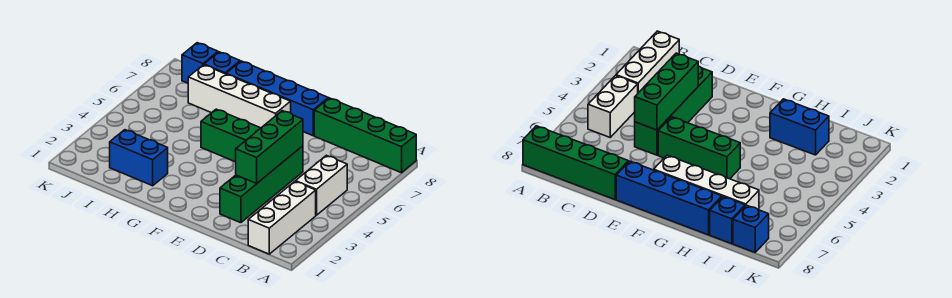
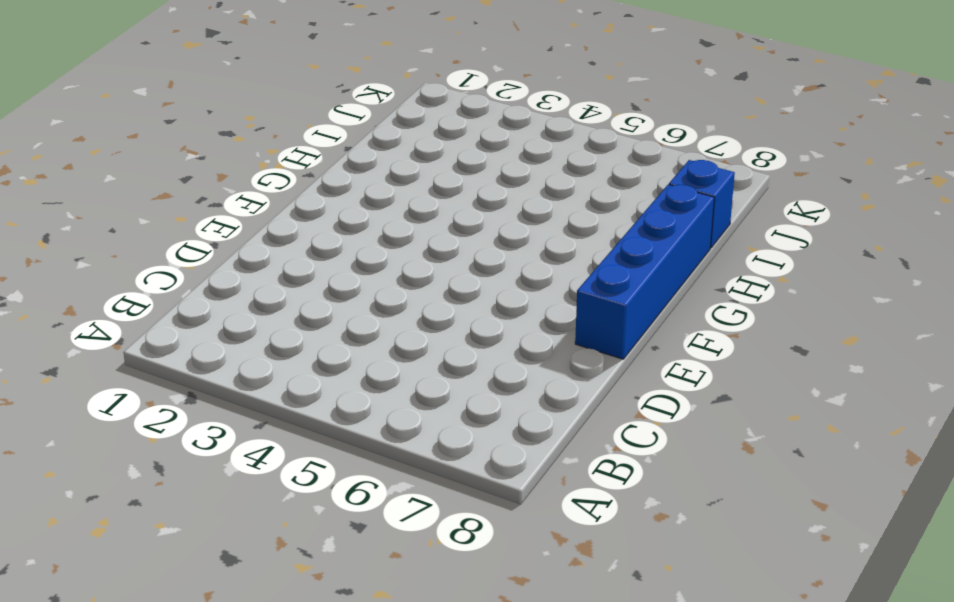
none -> green 1x4 brick [314,98,416,173]
none -> white 1x3 brick [248,181,316,254]

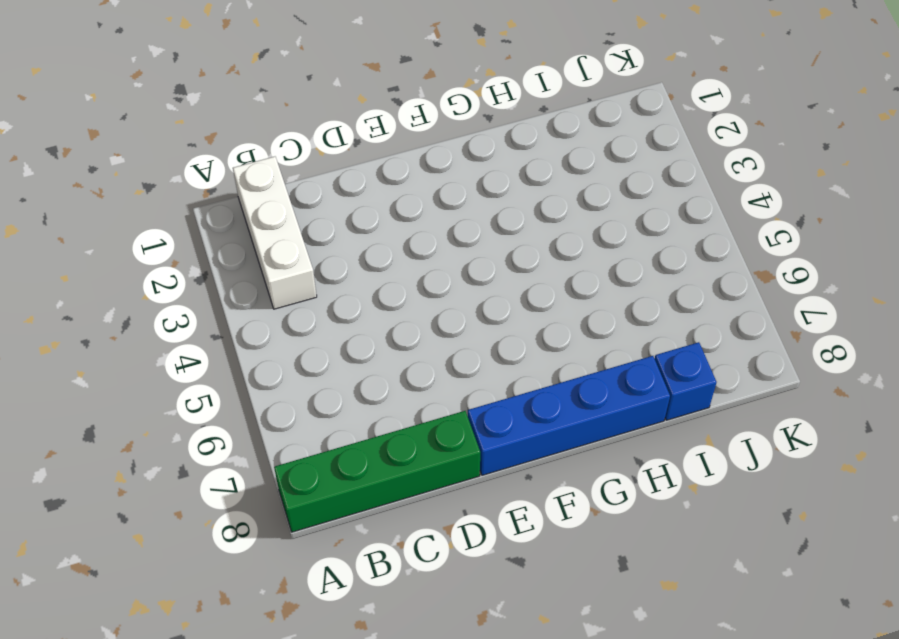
none -> white 1x2 brick [296,155,347,215]
none -> green 1x4 brick [220,146,303,223]

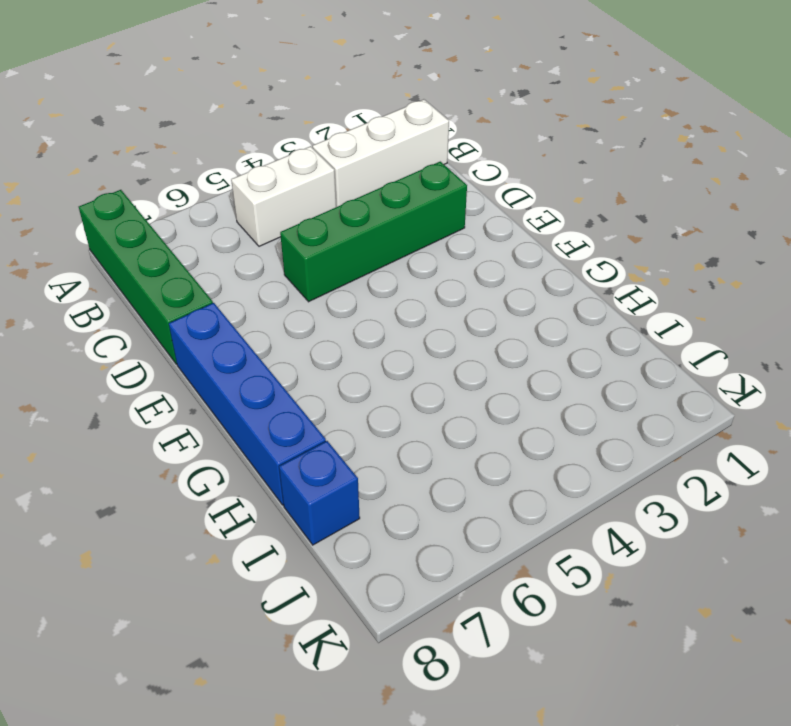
none -> green 1x3 brick [201,109,260,162]
none -> white 1x4 brick [188,65,291,128]

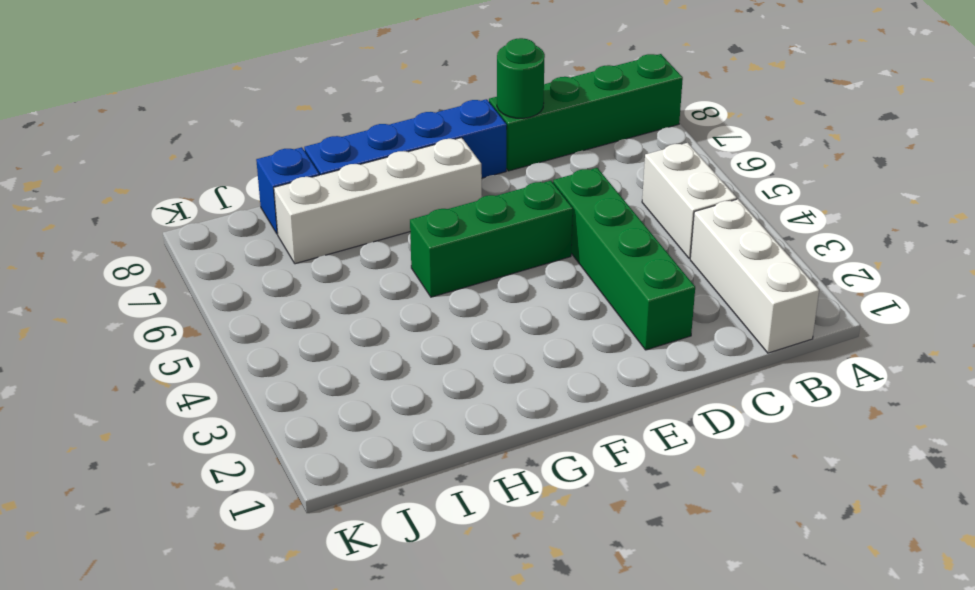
green 1x1 round brick [497,38,545,118] -> none
none -> blue 1x2 brick [110,130,168,186]
none -> blue 1x1 brick [182,43,218,83]

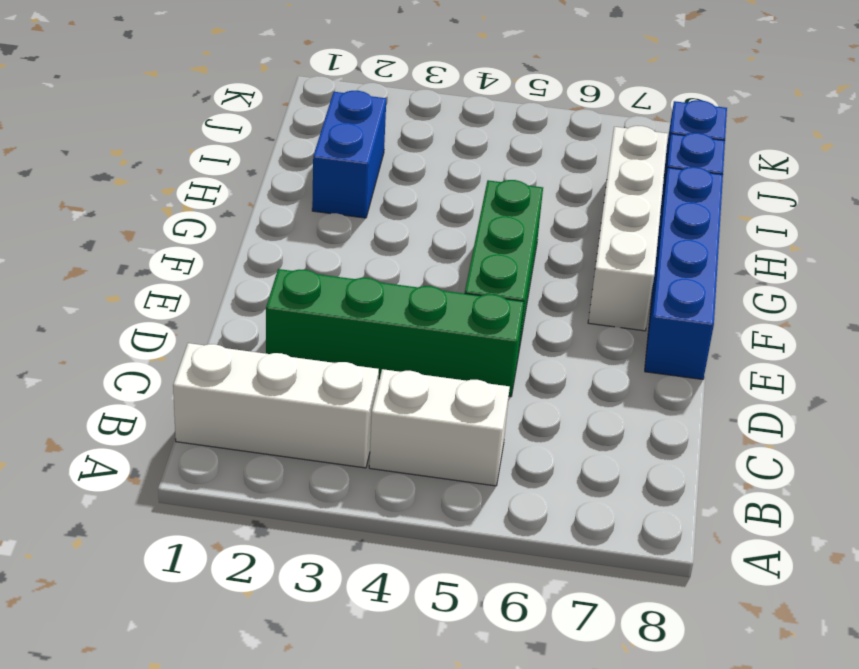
none -> green 1x4 brick [314,98,416,173]
none -> green 1x3 brick [236,111,303,184]

